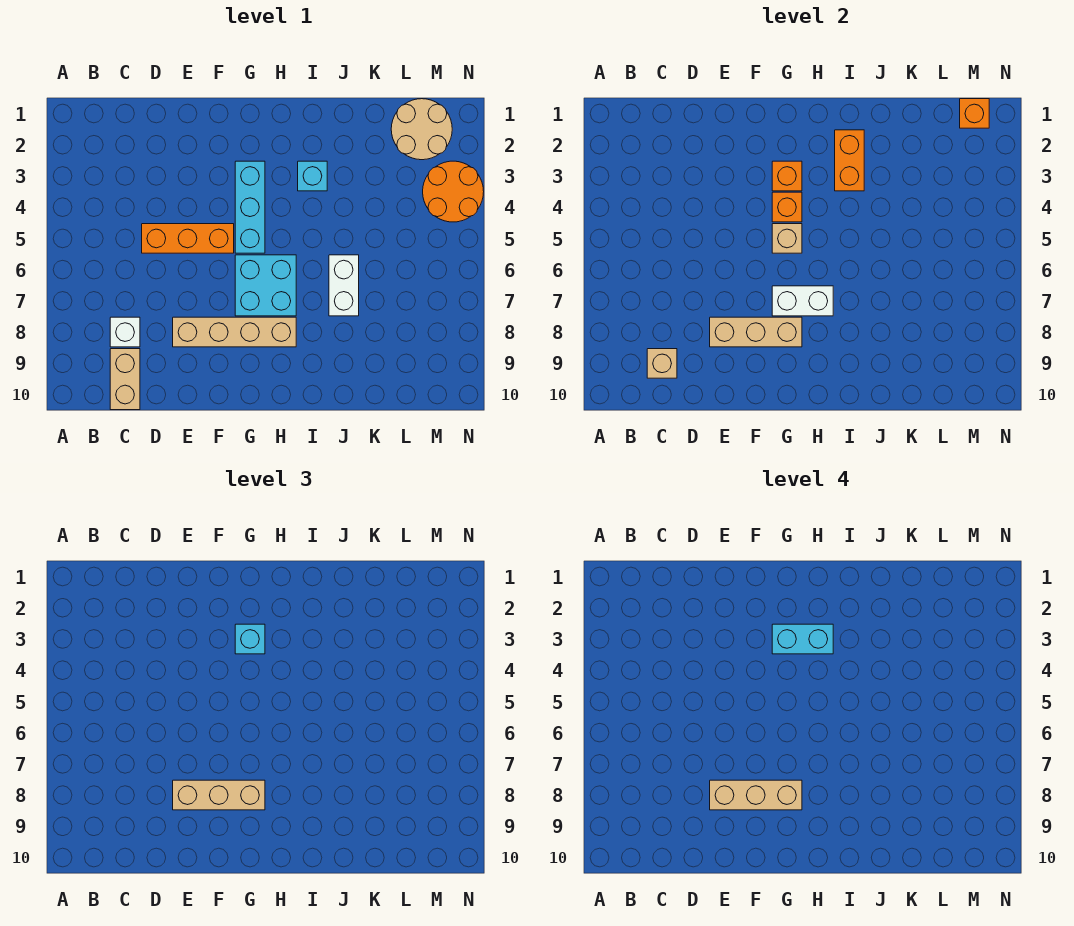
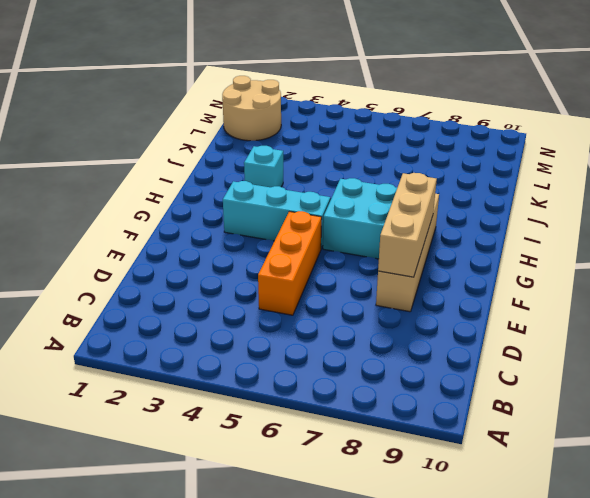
none -> white 1x1 brick [110,317,140,347]
none -> tan 1x2 brick [110,349,140,410]
none -> white 1x2 brick [329,255,359,316]

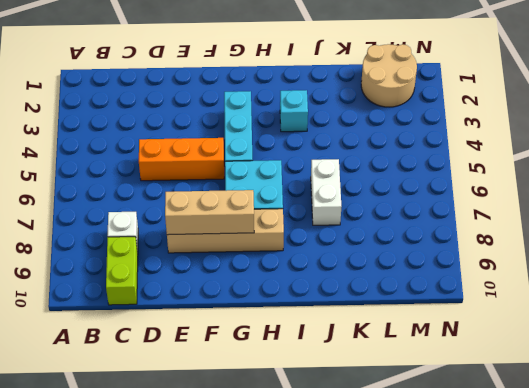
lime 1x2 brick [106,237,138,305] -> tan 1x2 brick [110,349,140,410]
none -> orange 2x2 round brick [423,161,484,222]
none -> tan 1x1 brick [647,349,677,378]
none -> orange 1x1 brick [772,161,802,191]

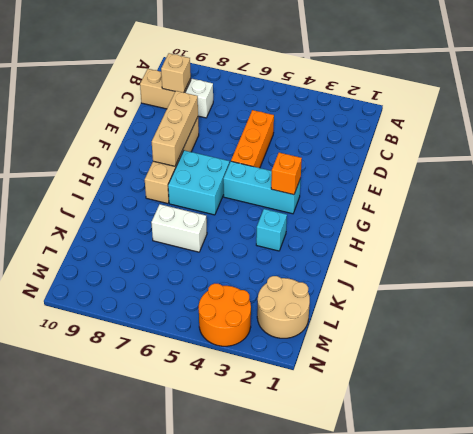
none -> orange 1x1 brick [772,192,802,222]
none -> tan 1x1 brick [772,224,802,253]
none -> white 1x2 brick [772,286,833,316]

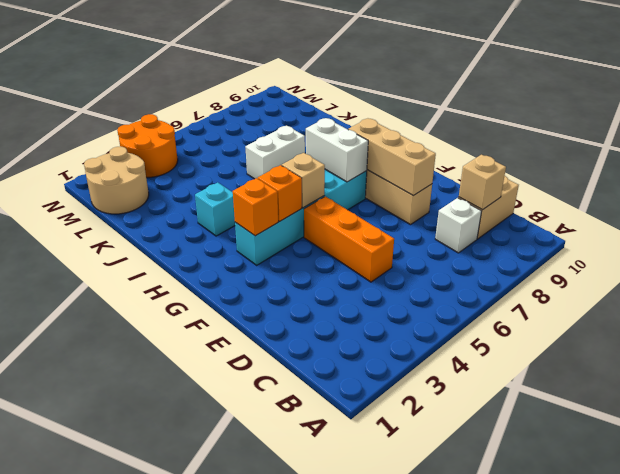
none -> orange 1x2 brick [835,130,864,191]
none -> orange 1x1 brick [960,99,989,128]
none -> tan 1x3 brick [173,780,265,810]

